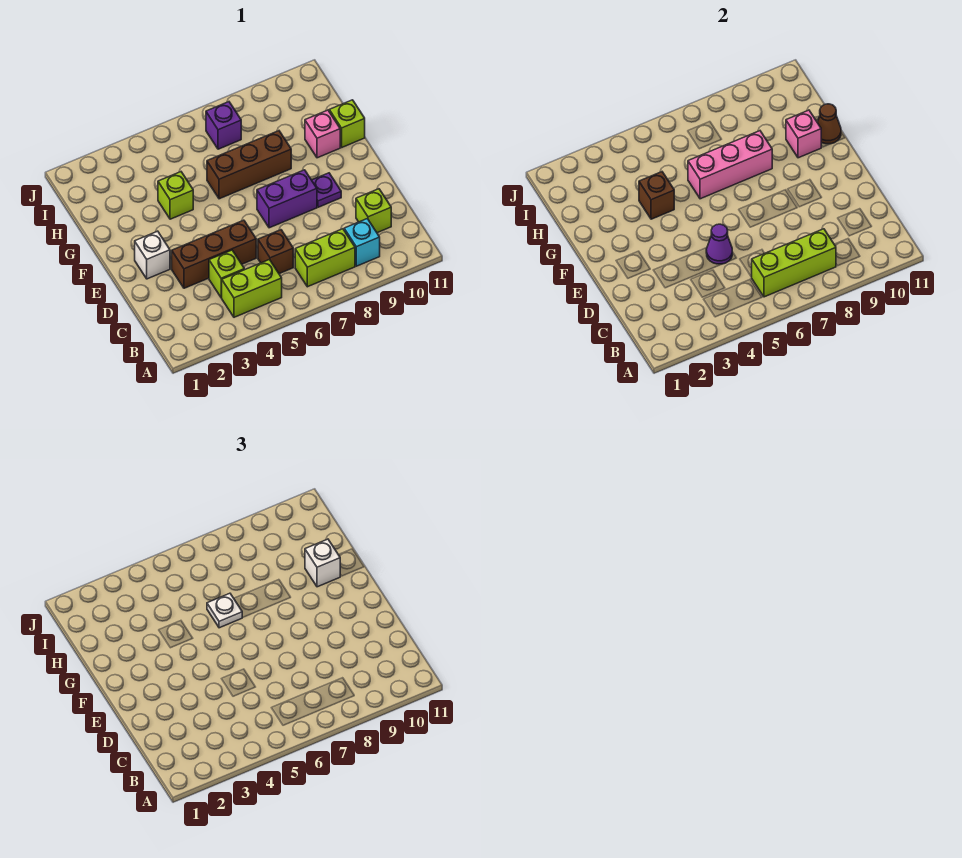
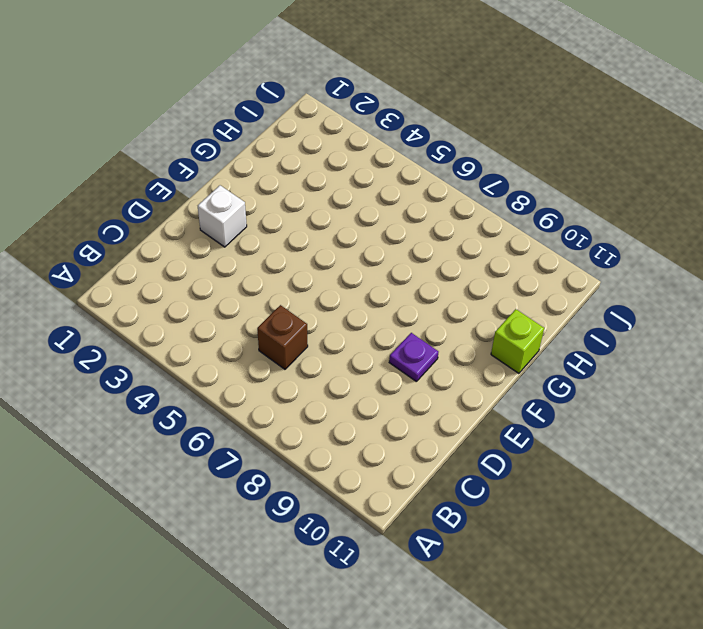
none -> lime 1x2 brick [222,260,282,317]
none -> lime 1x2 brick [295,229,355,287]
none -> cyan 1x1 brick [344,219,380,266]

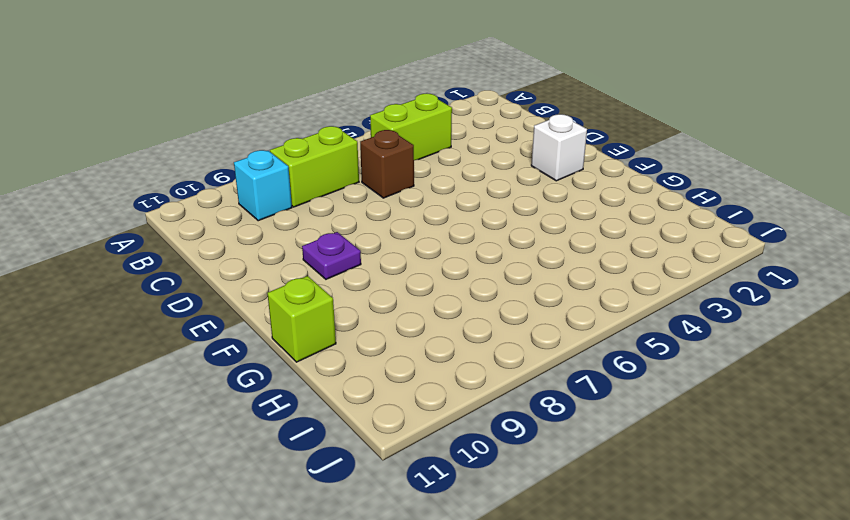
none -> lime 1x1 brick [209,250,244,298]
none -> lime 1x1 brick [356,189,391,233]
none -> brown 1x3 brick [172,220,256,288]

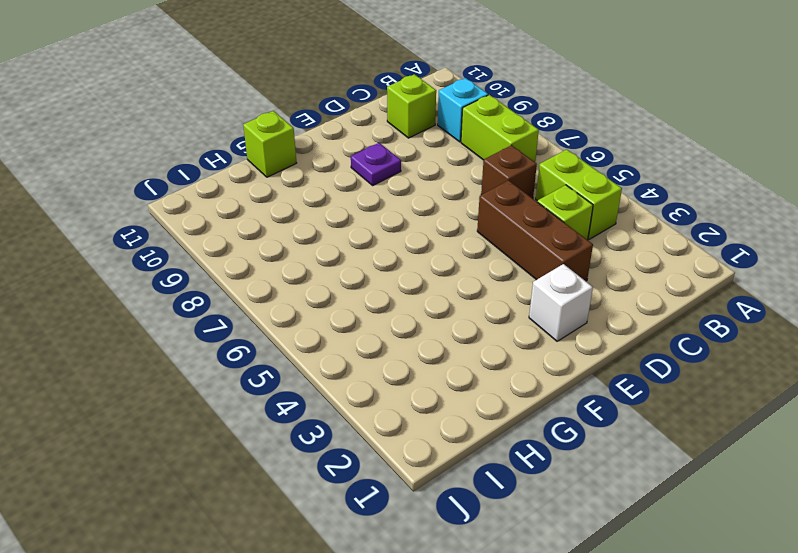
none -> purple 1x2 brick [257,170,317,228]
none -> lime 1x1 brick [158,172,193,219]
none -> brown 1x3 brick [207,131,291,199]

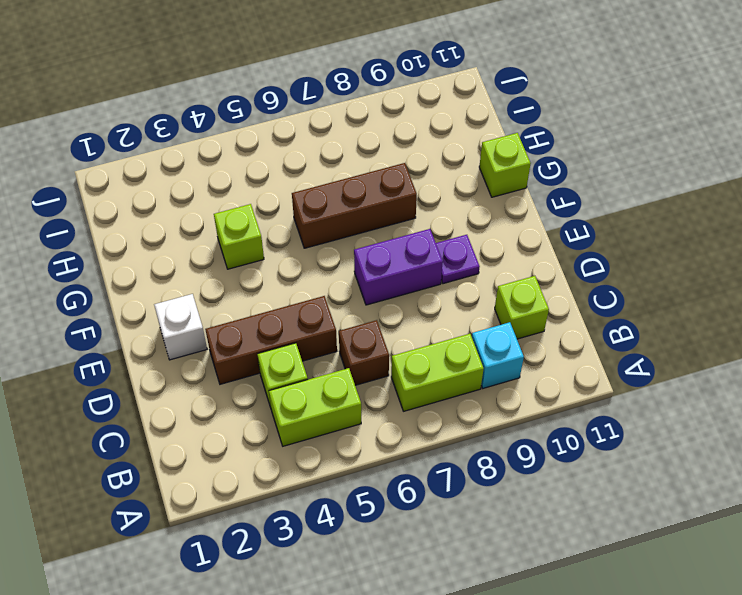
none -> pink 1x1 brick [305,110,340,158]
none -> purple 1x1 brick [206,102,241,149]
none -> lime 1x3 brick [752,229,836,297]

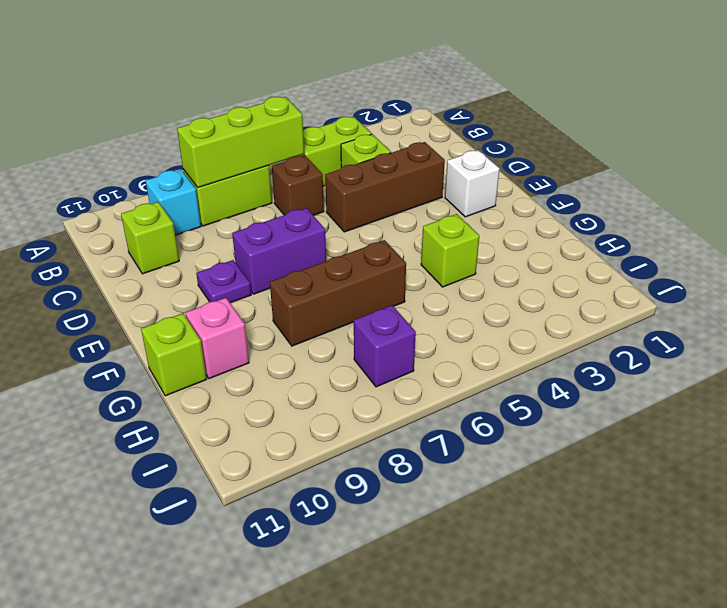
none -> purple 1x1 cone [706,224,732,264]
none -> brown 1x1 brick [639,172,674,219]
none -> pink 1x3 brick [688,131,772,199]

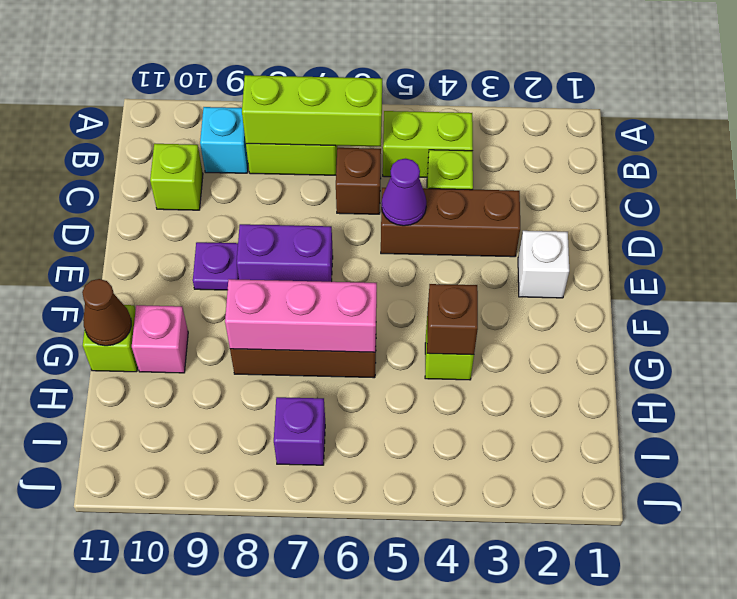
none -> pink 1x1 brick [786,110,821,158]
none -> white 1x1 plate [207,593,242,628]
none -> white 1x1 brick [305,539,340,587]

